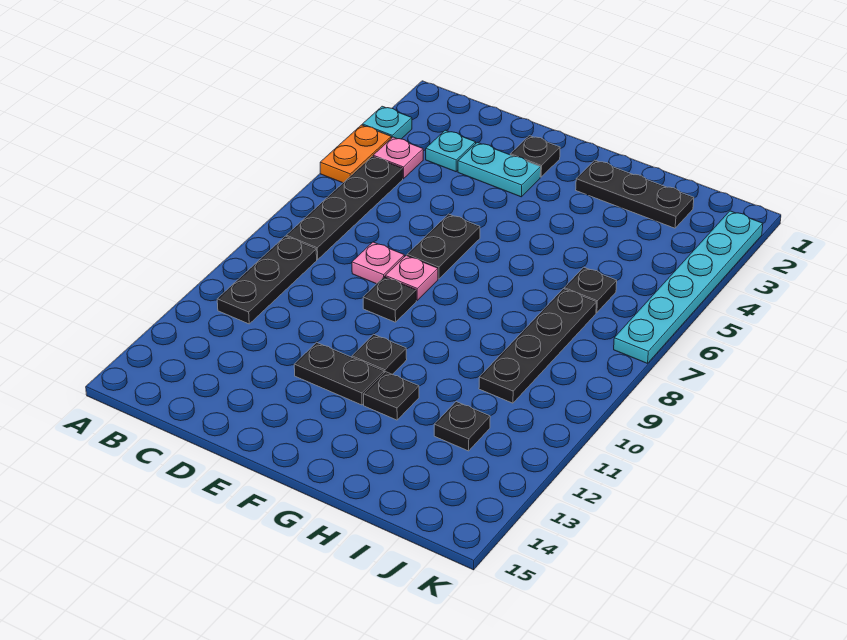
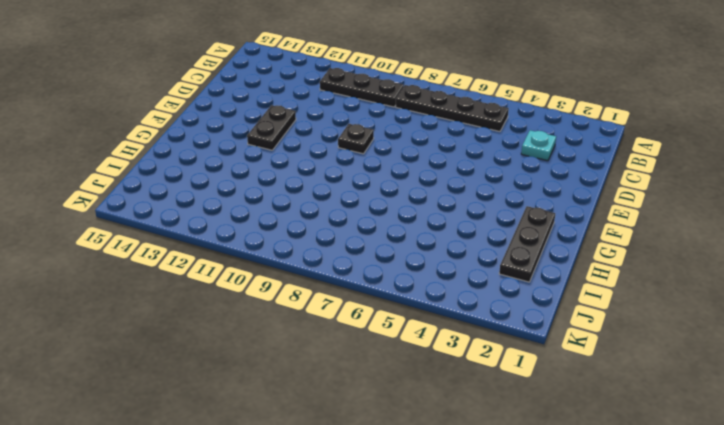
none -> cyan 1x1 plate [362,106,412,139]
none -> orange 1x2 plate [320,125,391,183]
none -> pink 1x1 plate [373,137,423,179]

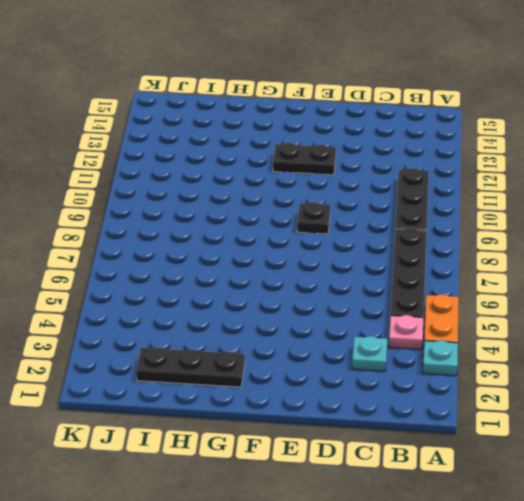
none -> cyan 1x2 plate [458,142,541,197]
none -> pink 1x1 plate [352,242,404,284]
none -> black 1x1 plate [510,136,560,177]

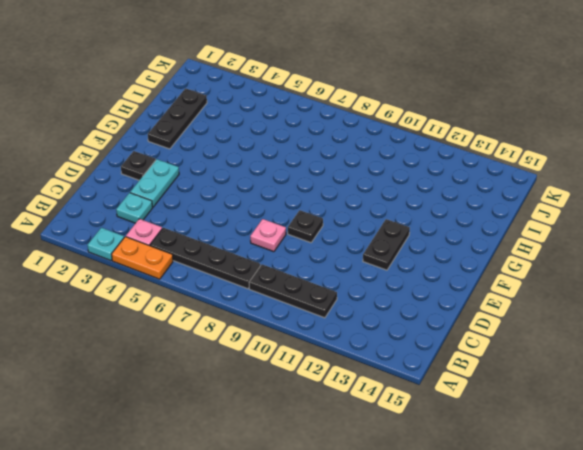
none -> black 1x2 plate [407,214,480,279]
none -> pink 1x1 plate [385,255,438,300]
none -> black 1x1 plate [352,334,407,374]

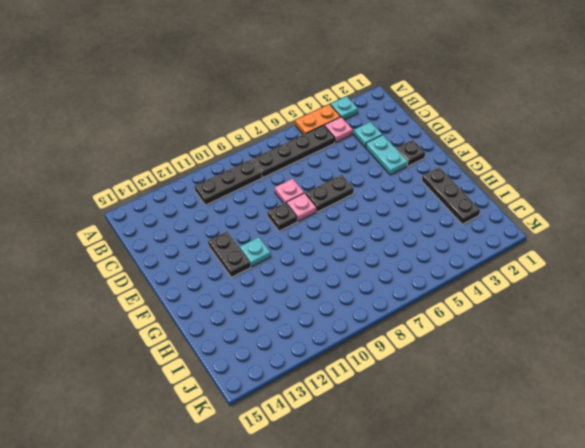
cyan 1x1 plate [240,237,271,267] -> black 1x1 plate [352,334,407,374]
none -> black 1x1 plate [364,372,419,420]
none -> black 1x1 plate [564,267,617,313]
none -> black 1x4 plate [479,289,597,403]

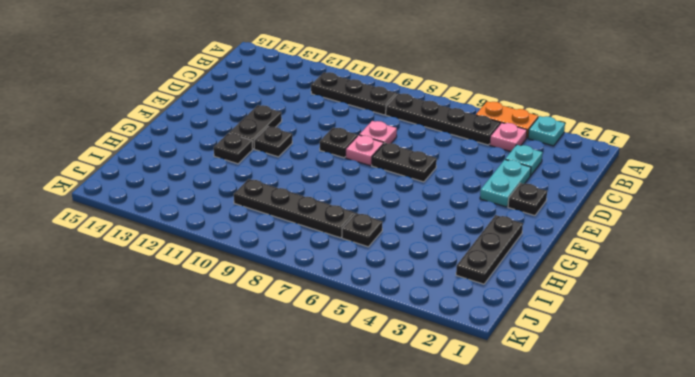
none -> black 1x1 plate [434,402,490,451]
none -> cyan 1x6 plate [614,211,763,363]

